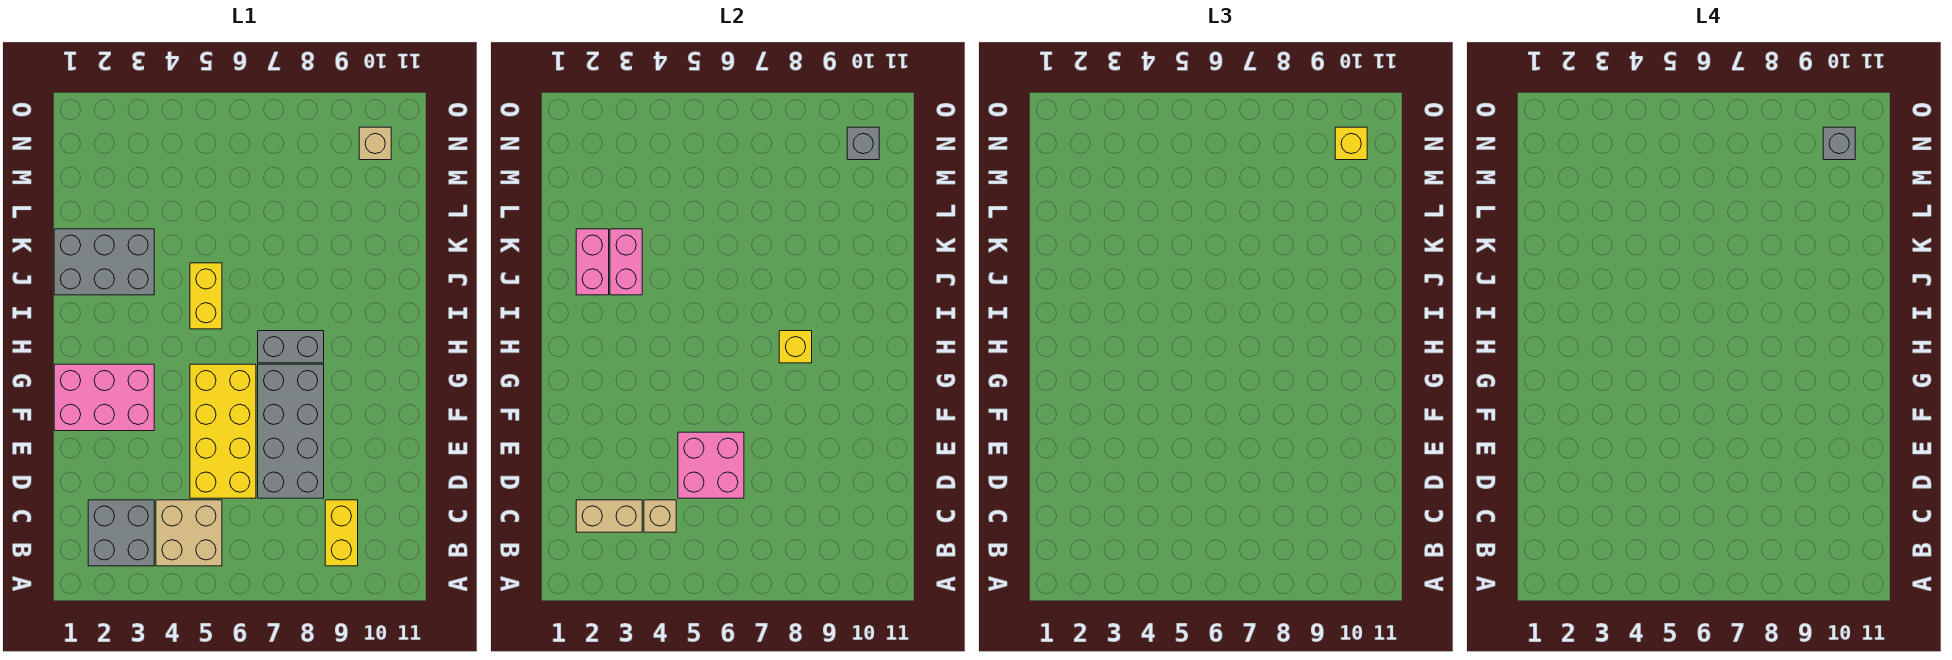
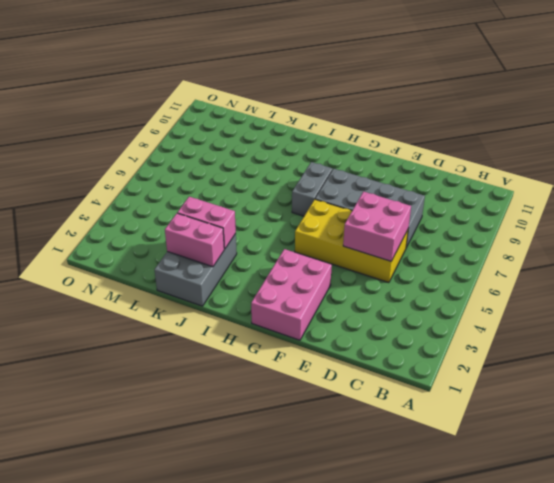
none -> grey 2x2 brick [88,500,154,566]
none -> tan 2x2 brick [156,500,222,566]
none -> yellow 1x2 brick [325,500,358,566]

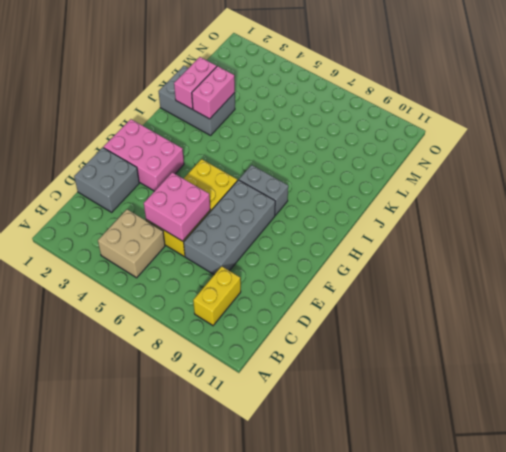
grey 2x2 brick [74,147,139,212] -> grey 2x2 brick moved to [88,500,154,566]
none -> yellow 1x2 brick [190,263,222,329]
none -> tan 1x1 brick [359,127,391,160]
none -> tan 1x2 brick [576,500,642,532]

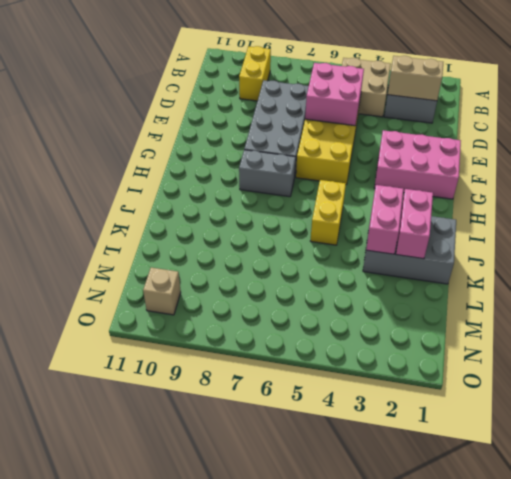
none -> tan 1x1 brick [644,500,676,532]
none -> yellow 1x1 brick [779,331,812,363]
none -> grey 1x1 brick [847,127,879,160]

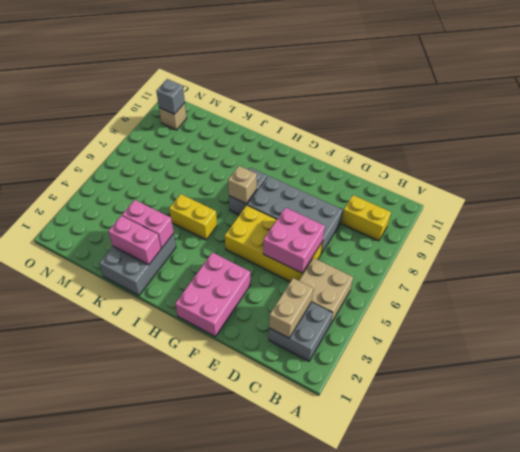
tan 1x1 brick [228,166,257,203] -> tan 1x1 brick moved to [644,500,676,532]
none -> yellow 1x1 brick [779,331,812,363]
none -> yellow 1x1 brick [1335,127,1367,160]
none -> grey 1x1 brick [1823,127,1855,160]

